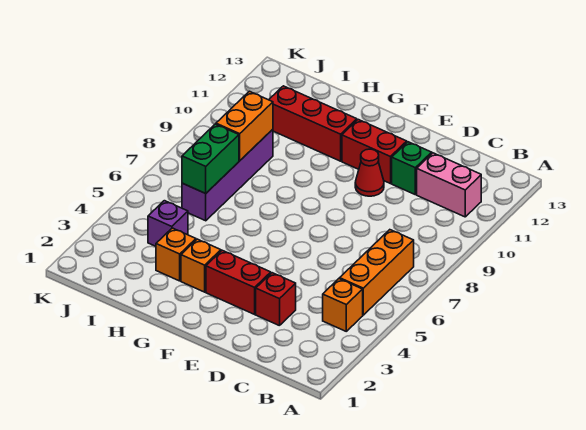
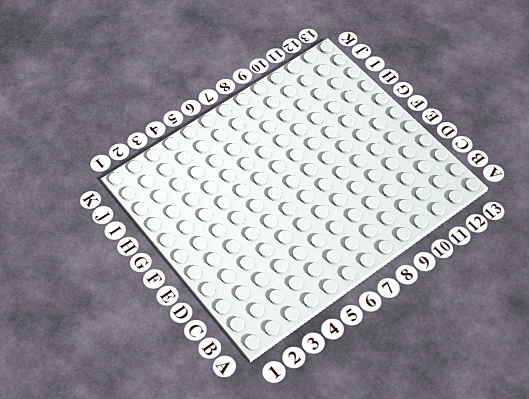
none -> orange 1x1 brick [323,279,363,331]
none -> orange 1x3 brick [340,230,414,315]
none -> pink 1x2 brick [417,153,481,217]

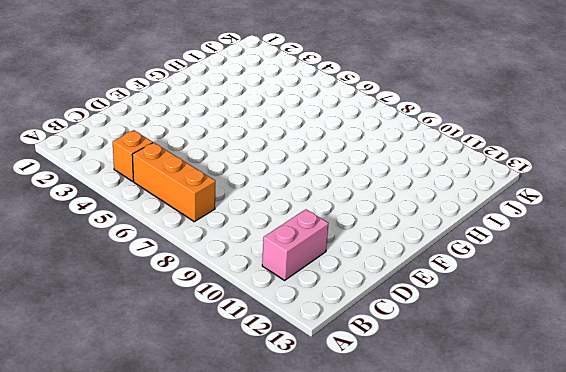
none -> red 1x1 brick [256,273,296,326]
none -> green 1x1 brick [392,142,432,194]
none -> red 1x2 brick [206,250,271,314]

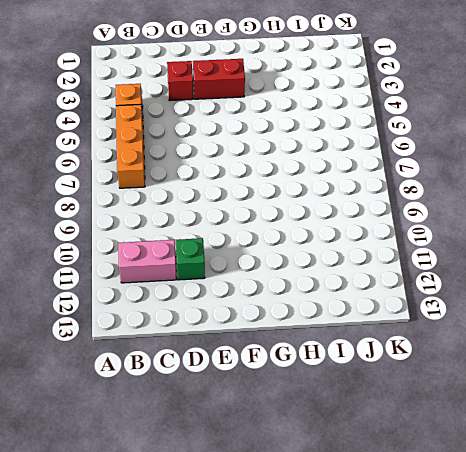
none -> red 1x1 cone [355,149,384,196]
none -> red 1x2 brick [342,120,407,184]
none -> orange 1x1 brick [181,239,221,292]

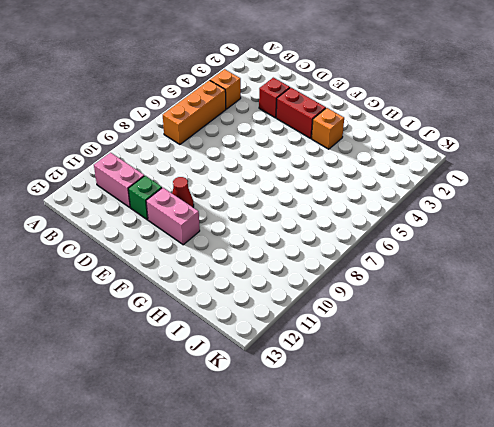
pink 1x2 brick [146,188,200,245] -> red 1x2 brick [342,120,407,184]
none -> red 1x3 brick [269,86,357,161]
none -> orange 1x1 brick [156,228,196,281]
none -> purple 1x1 brick [148,201,188,246]

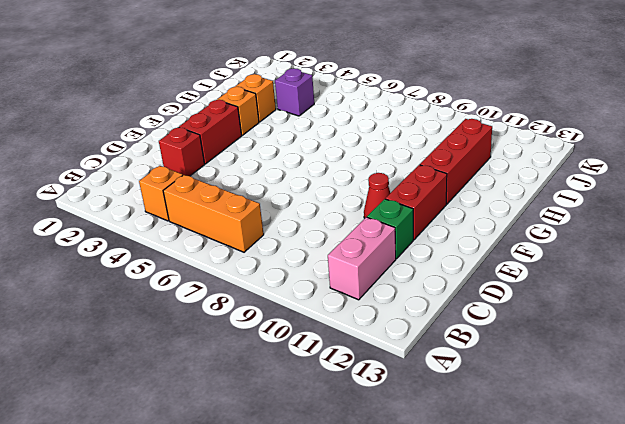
none -> purple 1x4 brick [182,129,273,221]
none -> green 1x2 brick [182,124,239,193]
none -> orange 1x2 brick [216,91,273,161]

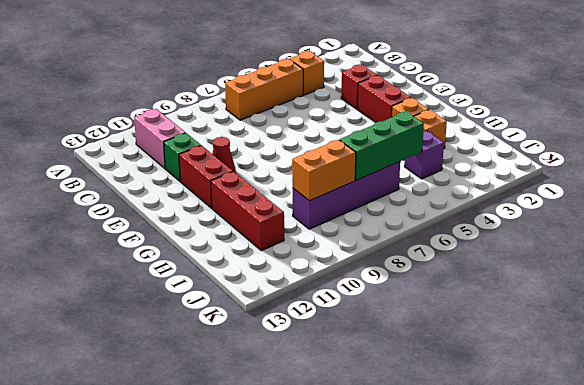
green 1x3 brick [340,111,424,180] -> green 1x2 brick [182,124,239,193]

